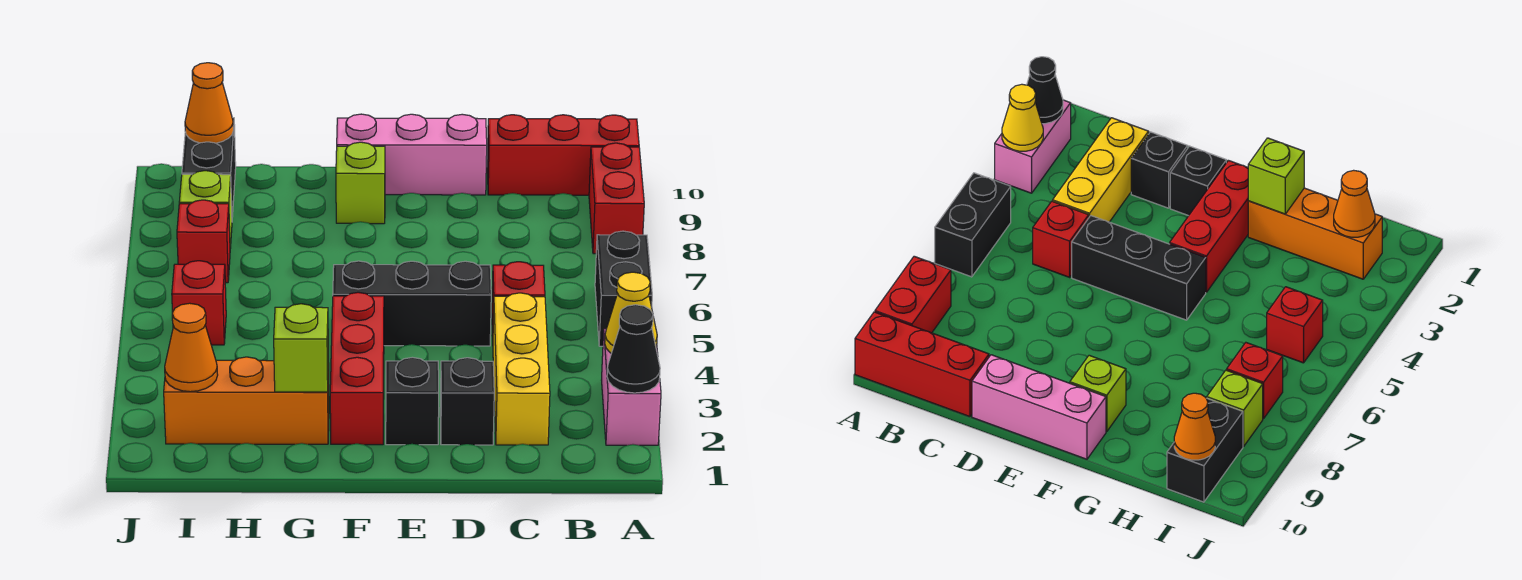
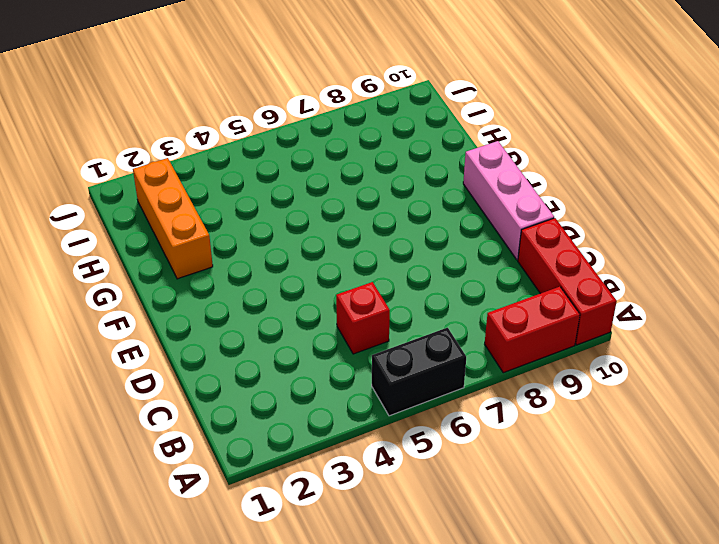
none -> pink 1x2 brick [602,329,661,445]
none -> yellow 1x3 brick [493,293,550,445]
none -> black 1x1 brick [440,358,494,445]

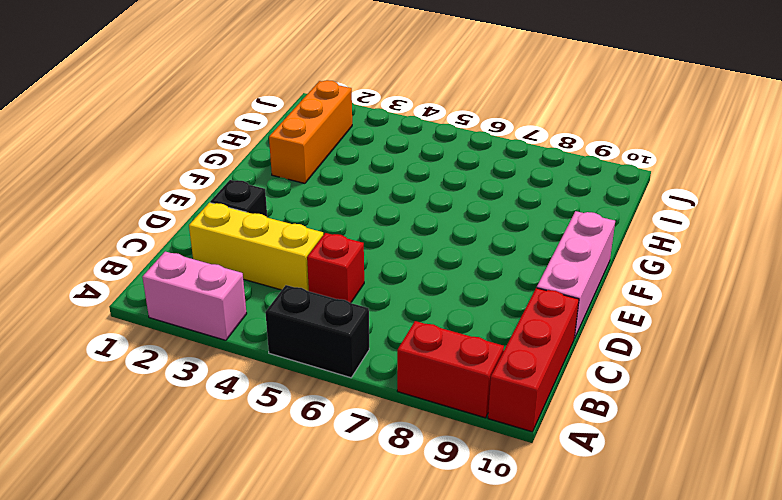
none -> black 1x3 brick [333,261,491,346]
none -> black 1x1 brick [386,357,439,445]
none -> red 1x3 brick [330,292,384,445]

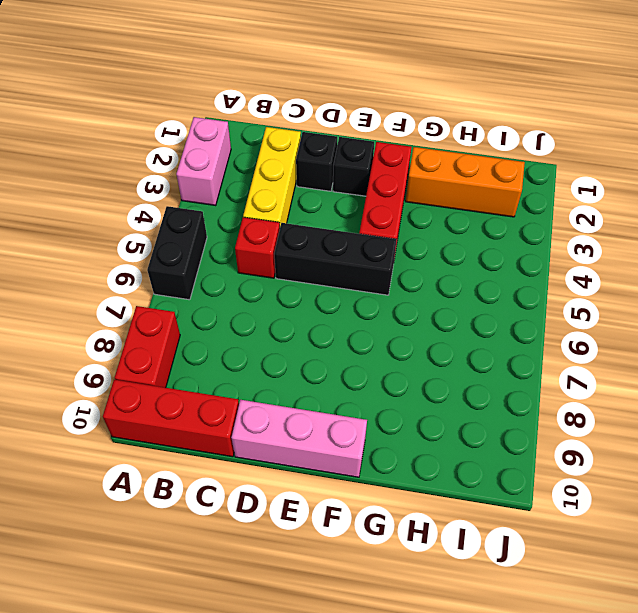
none -> lime 1x1 brick [336,142,385,224]
none -> red 1x1 brick [172,261,226,345]
none -> red 1x1 brick [177,200,230,283]

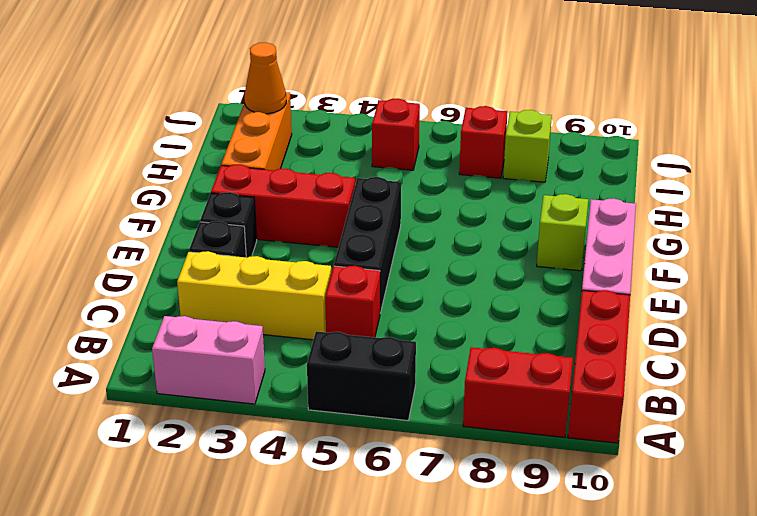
none -> black 1x2 brick [182,118,236,217]
none -> black 1x1 cone [607,305,660,393]
none -> yellow 1x1 cone [605,272,657,353]

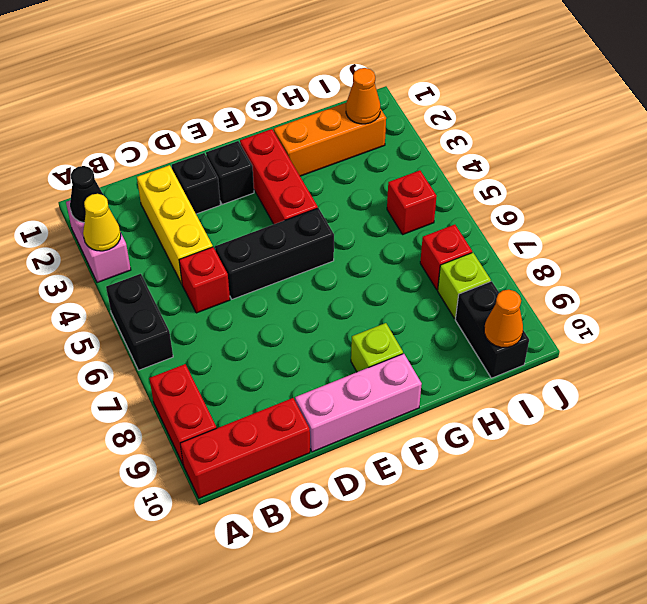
none -> lime 1x1 brick [274,304,328,392]

